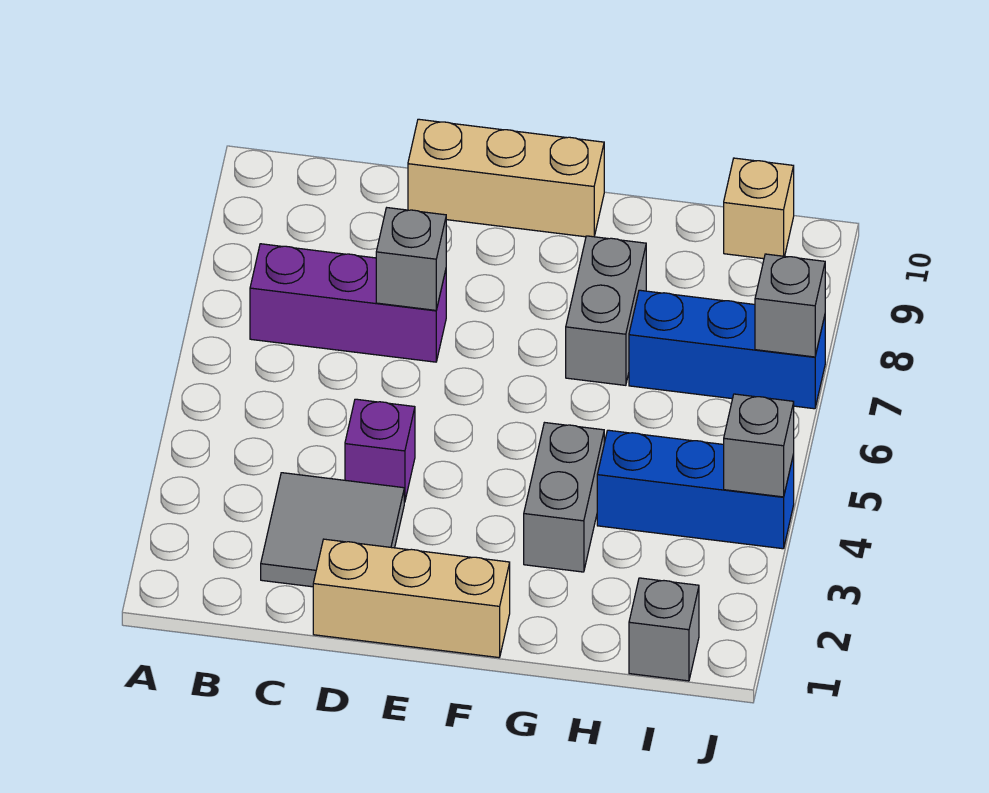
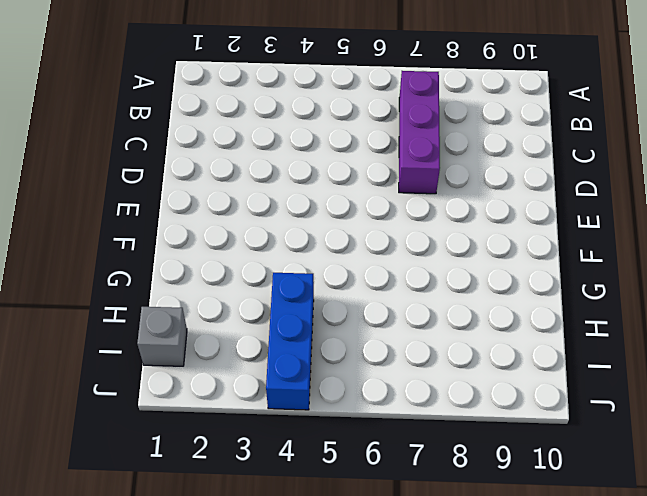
none -> grey 2x2 tile [261,473,404,587]
none -> tan 1x3 brick [313,539,510,658]
none -> purple 1x1 brick [345,399,415,502]

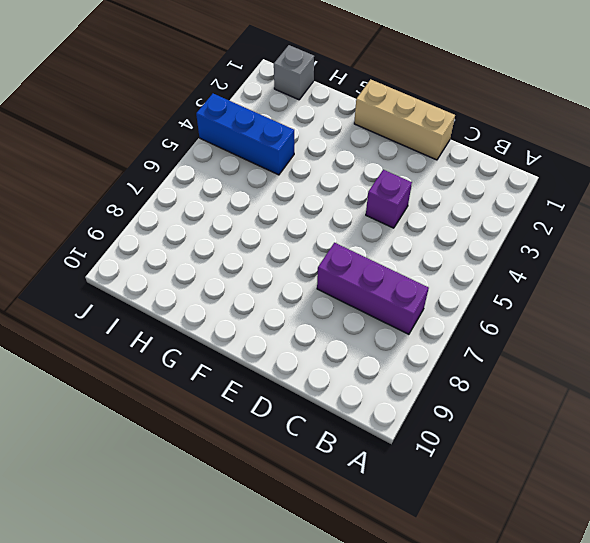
none -> grey 2x2 tile [261,473,404,587]
none -> tan 1x3 brick [408,119,604,237]
none -> grey 1x2 brick [524,423,604,572]

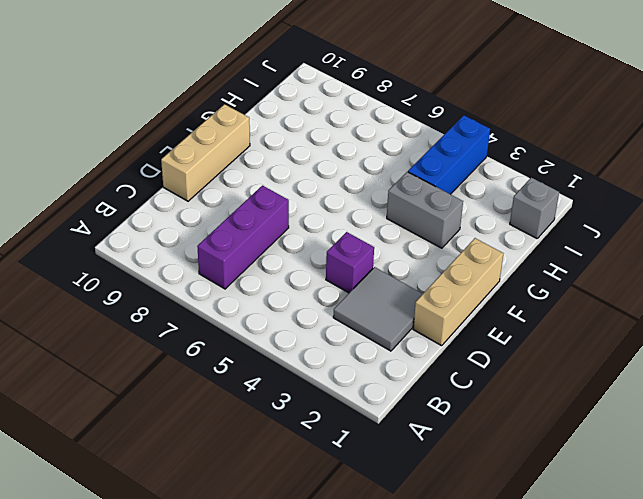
none -> grey 1x2 brick [566,236,646,385]
none -> blue 1x3 brick [629,290,825,409]
none -> tan 1x1 brick [724,158,794,259]

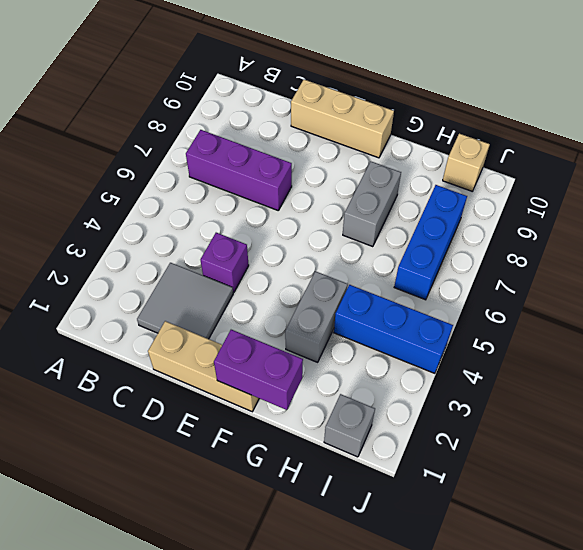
purple 1x2 brick [214,330,303,410] -> none
blue 1x3 brick [394,185,467,300] -> blue 1x3 brick turned to [629,290,825,409]
none -> grey 1x1 brick [376,208,446,310]
none -> grey 1x1 brick [724,394,794,497]
none -> grey 1x1 brick [755,254,825,357]

